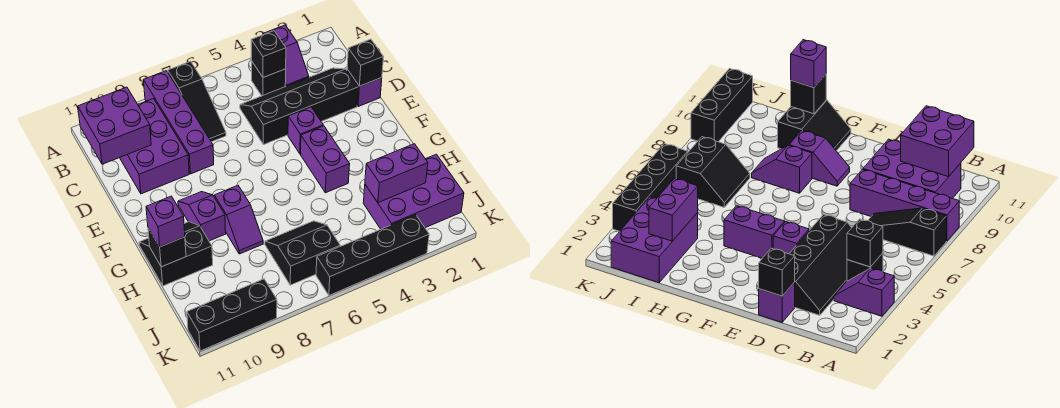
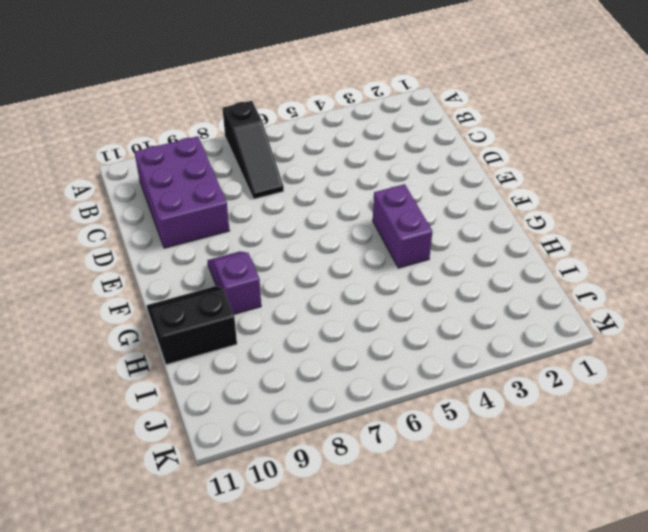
none -> purple 1x2 slope [263,25,309,87]
none -> purple 1x4 brick [144,71,214,174]
none -> black 1x1 brick [251,61,286,96]

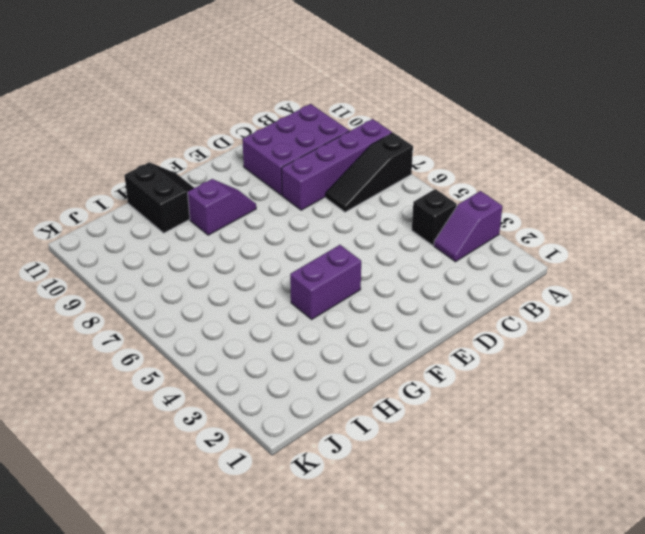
none -> black 2x4 slope [240,68,358,145]
none -> purple 1x1 brick [347,70,382,106]
none -> purple 1x1 brick [288,107,323,154]

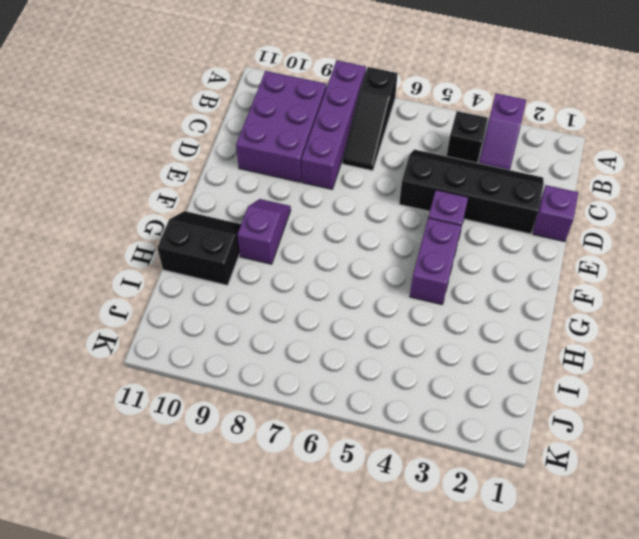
none -> purple 1x2 slope [214,186,263,254]
none -> purple 2x3 brick [363,154,464,229]
none -> black 2x2 slope [265,221,340,285]

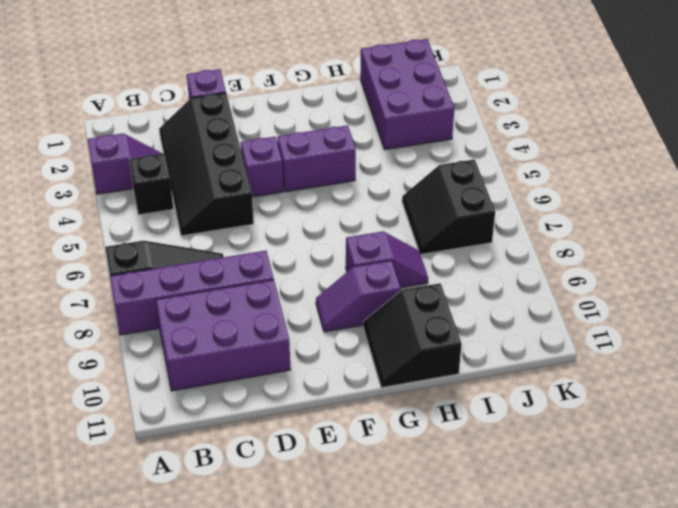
none -> black 1x4 brick [316,215,429,295]
none -> black 1x3 brick [187,279,277,351]
none -> black 1x1 brick [251,31,286,77]

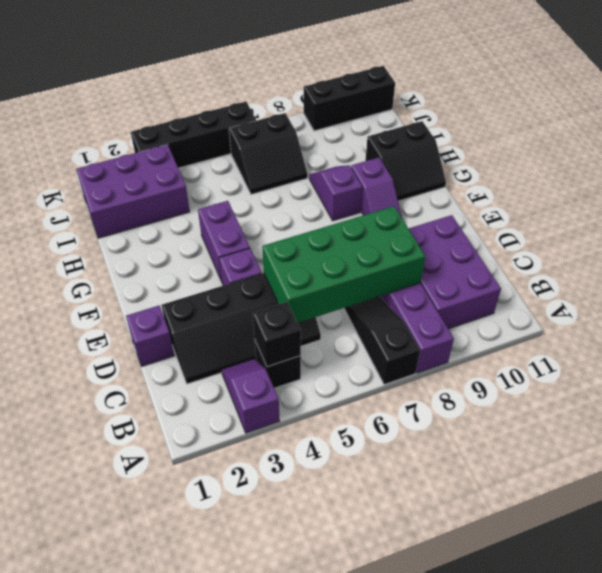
green 2x4 brick [262,206,425,323] -> none
none -> purple 2x2 brick [78,87,151,164]
none -> black 1x1 brick [347,39,383,86]
none -> black 1x1 brick [148,228,186,267]

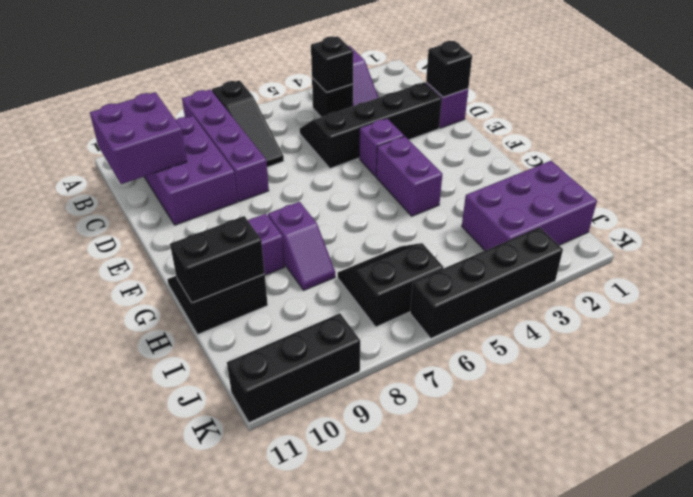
black 1x2 brick [170,216,265,303] -> black 1x1 brick [148,228,186,267]
none -> purple 1x2 brick [365,144,428,203]
none -> purple 1x1 brick [146,196,185,247]

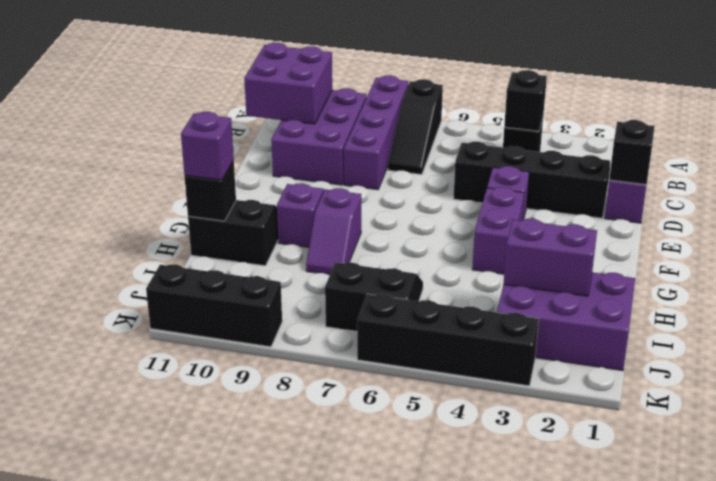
none -> purple 1x2 slope [263,25,309,87]

